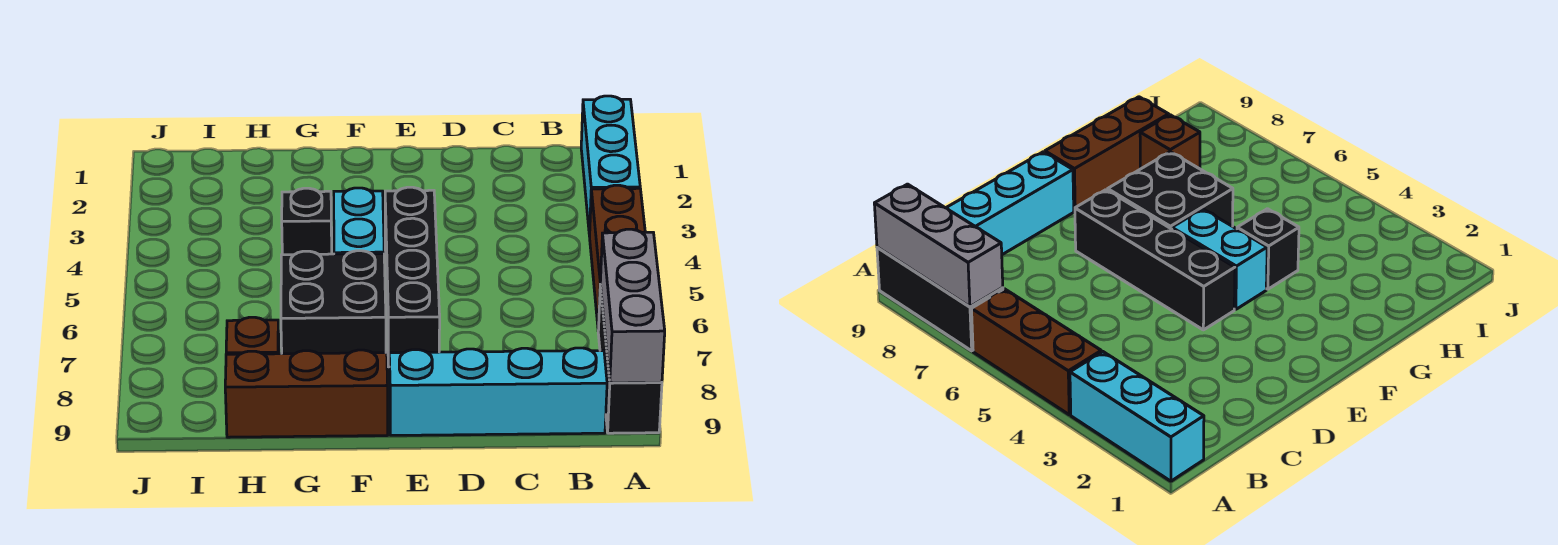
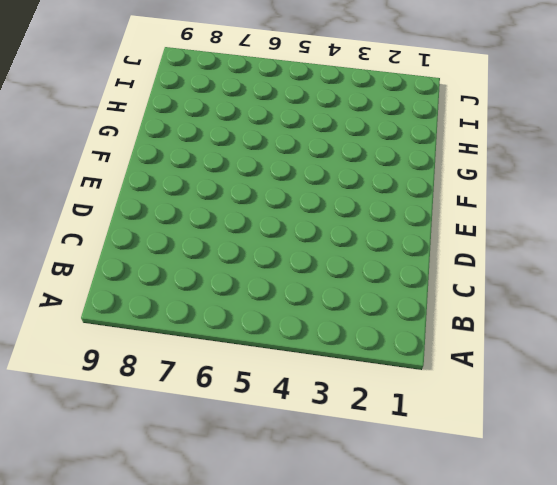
none -> cyan 1x3 brick [581,96,640,236]
none -> brown 1x3 brick [589,185,645,330]

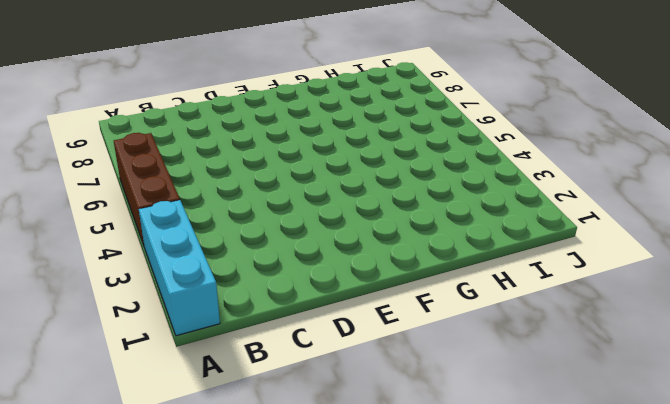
none -> black 1x3 brick [598,285,662,433]
none -> cyan 1x4 brick [389,348,607,435]

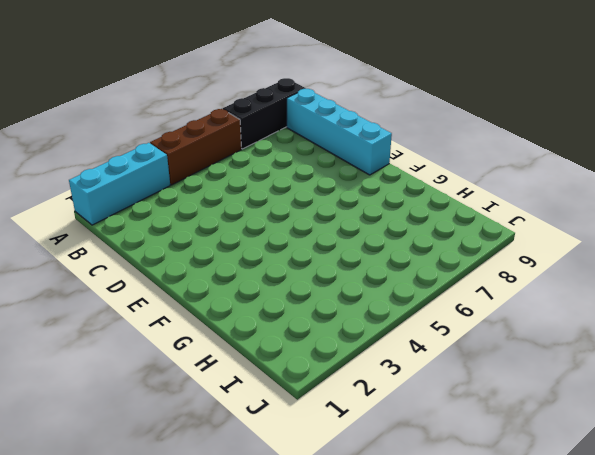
none -> black 1x4 brick [385,187,440,367]
none -> cyan 1x2 brick [334,188,384,254]

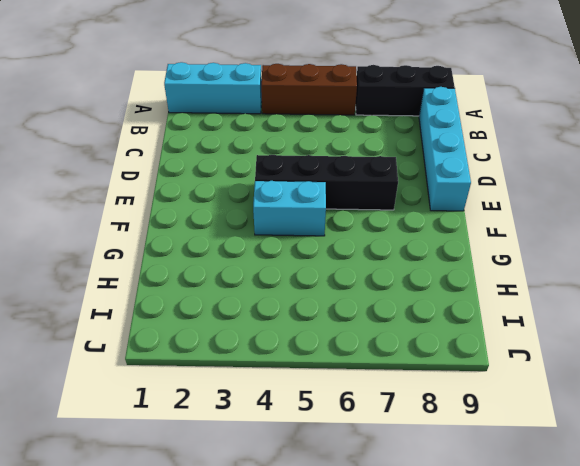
none -> black 2x2 brick [281,251,386,354]
none -> brown 1x3 brick [225,350,388,437]

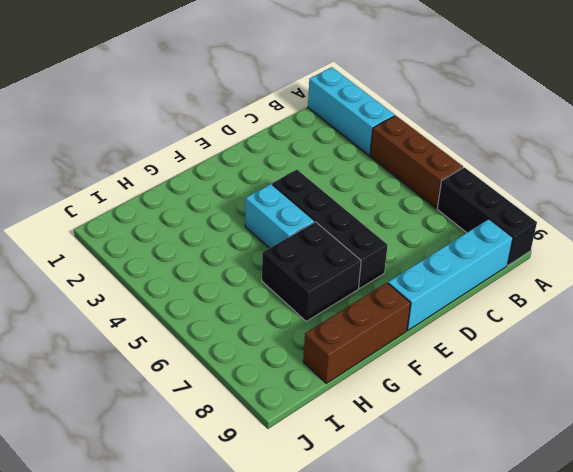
none -> black 1x1 brick [282,188,332,255]
none -> brown 1x1 brick [226,317,279,354]

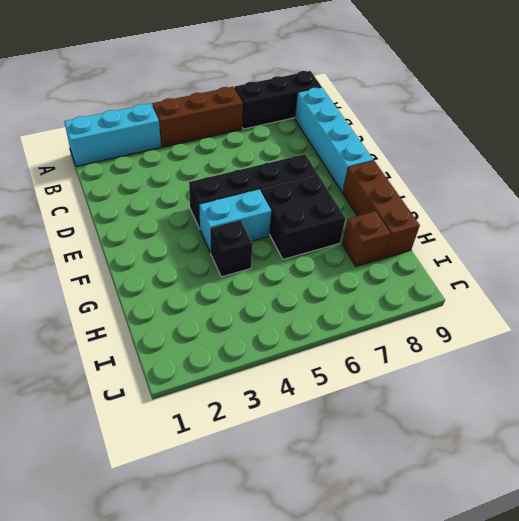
none -> grey 1x3 brick [600,229,665,383]

